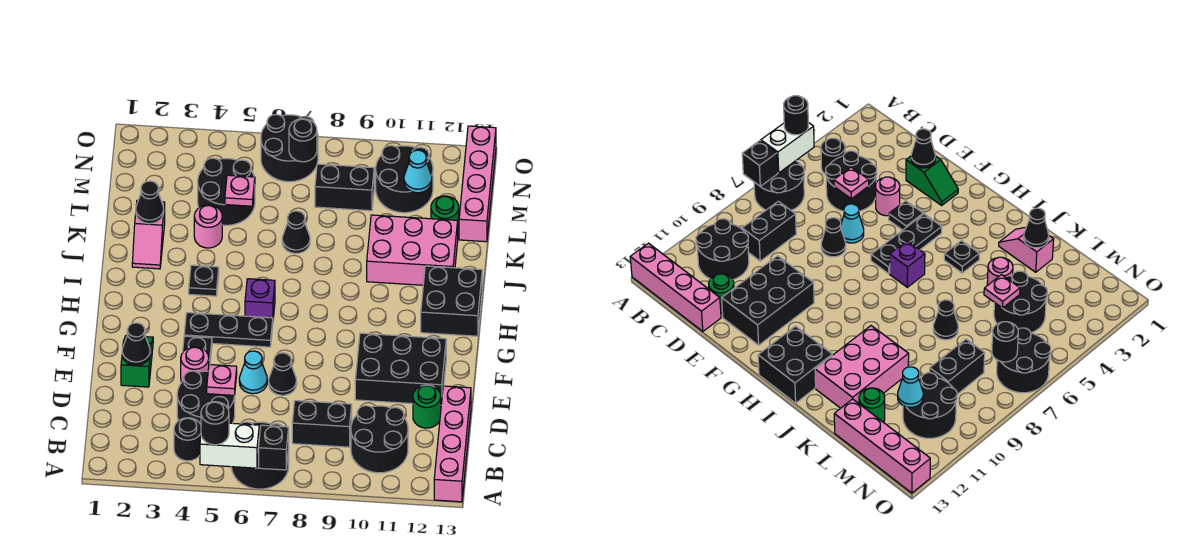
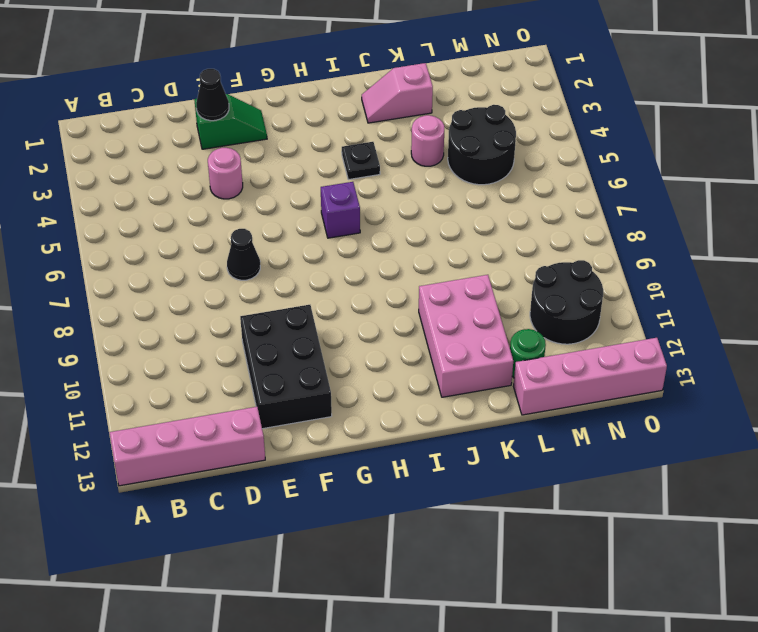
none -> black 2x2 round brick [231,422,289,489]
none -> black 1x1 round brick [174,418,201,461]
none -> black 2x2 round brick [351,406,408,473]
none -> black 2x2 round brick [177,371,235,424]

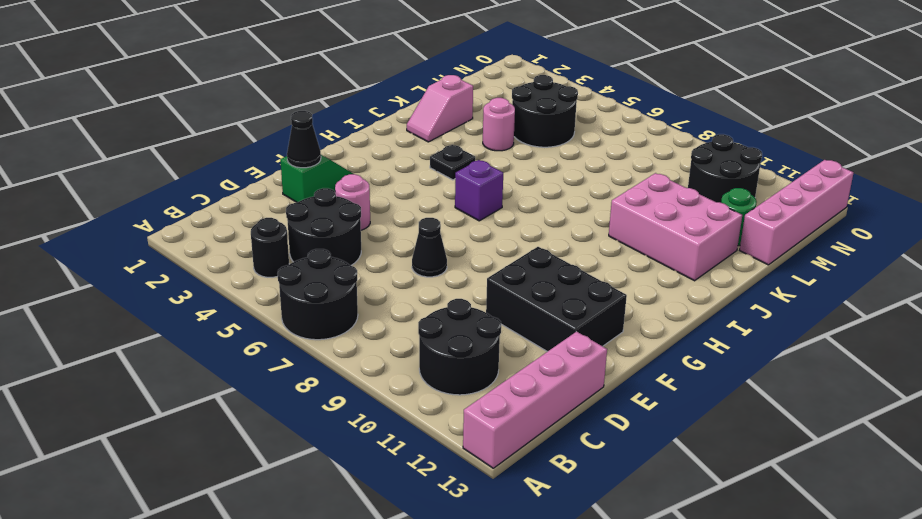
none -> black 1x2 brick [292,401,352,447]
none -> green 1x1 round brick [413,385,441,428]
none -> cyan 1x1 cone [239,351,267,394]
none -> black 1x1 plate [183,336,212,365]

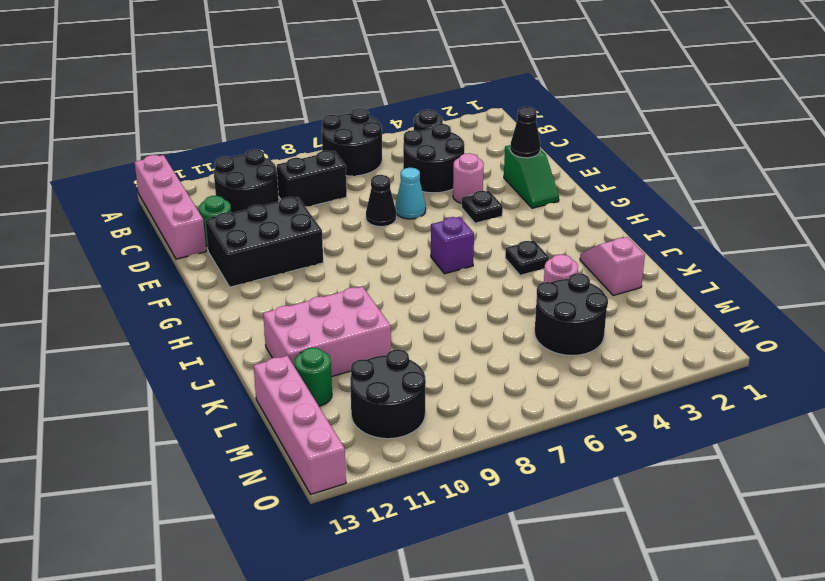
none -> black 1x3 plate [184,313,273,347]
none -> black 2x2 brick [421,266,482,336]
none -> black 1x1 cone [282,211,310,253]
none -> black 1x2 brick [315,164,374,211]

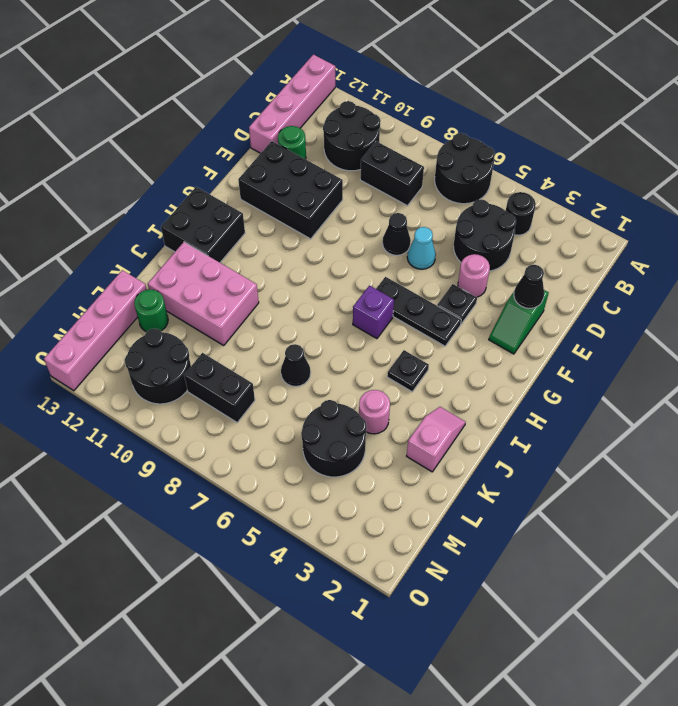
none -> black 2x2 round brick [261,115,318,182]
none -> white 1x2 brick [200,423,259,468]
none -> black 1x1 brick [259,425,289,470]
none -> pink 1x1 plate [207,365,237,395]

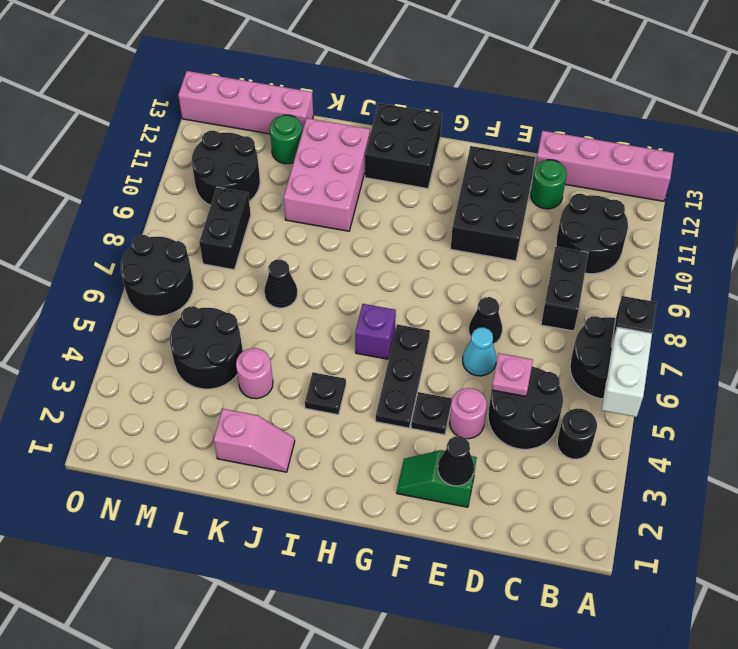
none -> black 1x1 cone [136,181,164,224]
none -> pink 1x1 plate [225,175,255,206]
none -> cyan 1x1 cone [404,150,432,193]
none -> black 1x1 round brick [289,119,317,162]

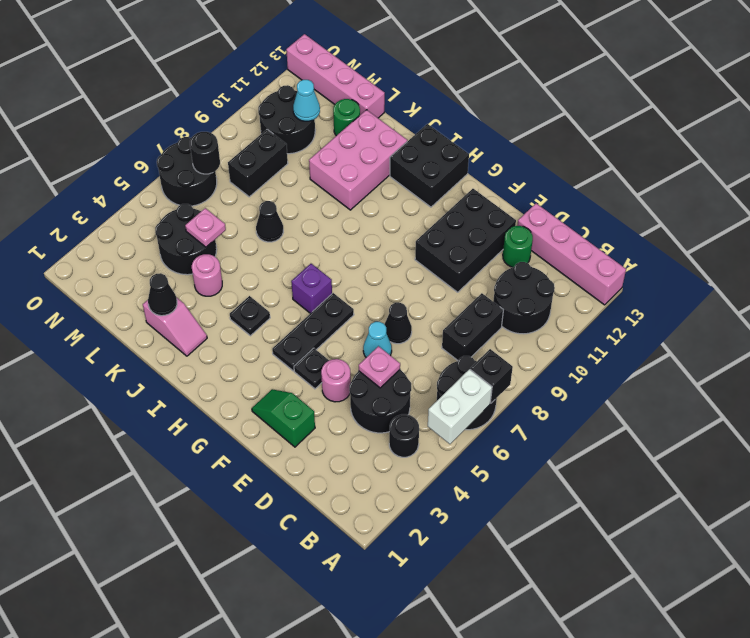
none -> black 1x1 cone [122,323,150,365]
none -> black 1x1 round brick [201,402,229,445]

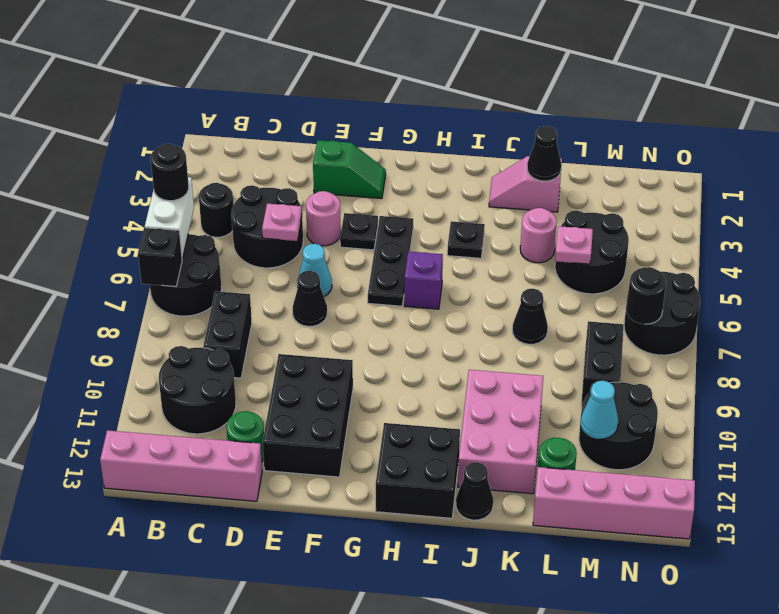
black 1x1 cone [456,462,493,520] -> black 1x1 cone moved to [122,323,150,365]

